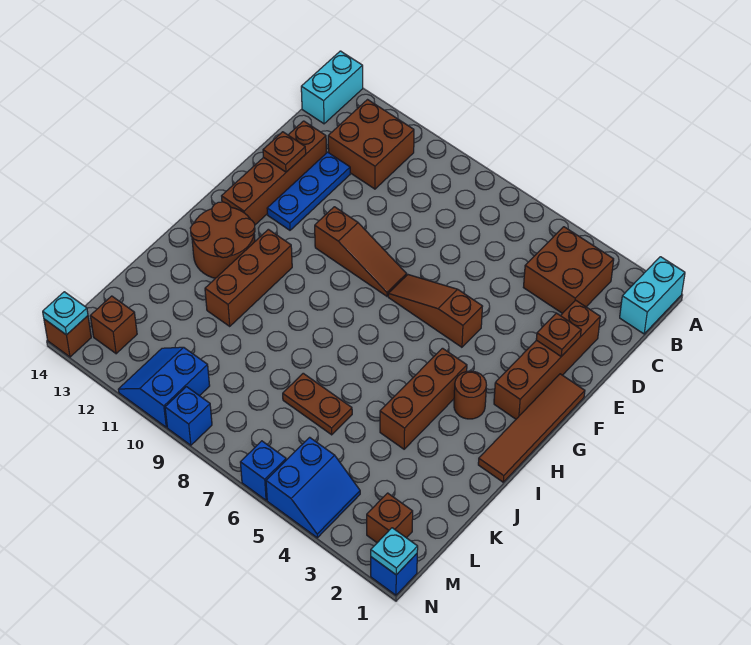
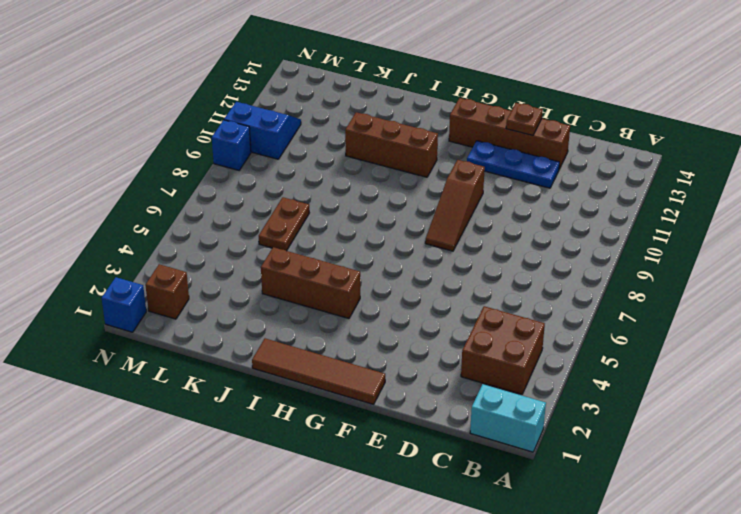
none -> cyan 1x2 brick [301,51,363,124]
none -> brown 2x2 brick [328,100,414,189]
none -> brown 1x4 brick [494,300,600,419]

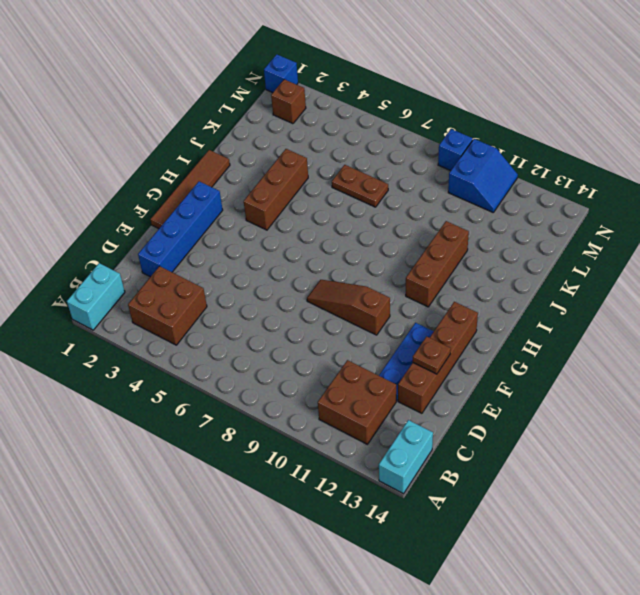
blue 1x4 brick [138,181,223,277] -> brown 1x4 brick [494,300,600,419]
none -> brown 1x3 slope [388,275,483,347]
none -> brown 1x1 round brick [454,371,486,419]
none -> brown 2x2 round brick [190,202,255,278]

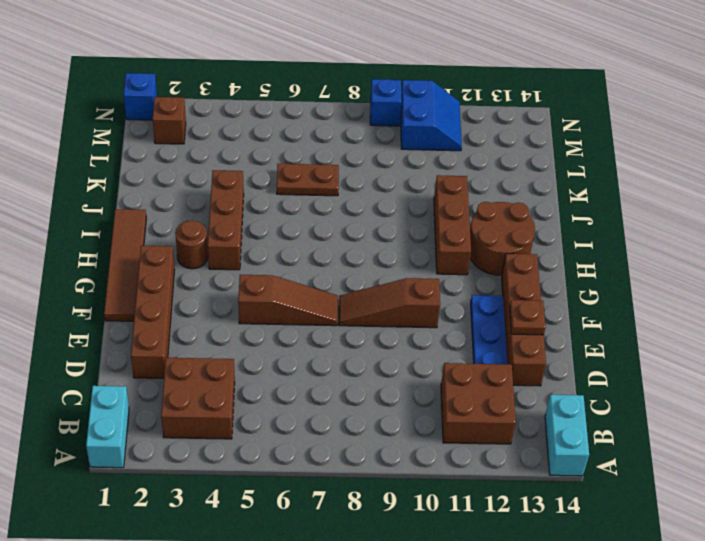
none -> blue 2x2 slope [266,437,360,538]
none -> brown 1x1 brick [90,296,137,354]
none -> blue 1x1 brick [240,441,286,500]

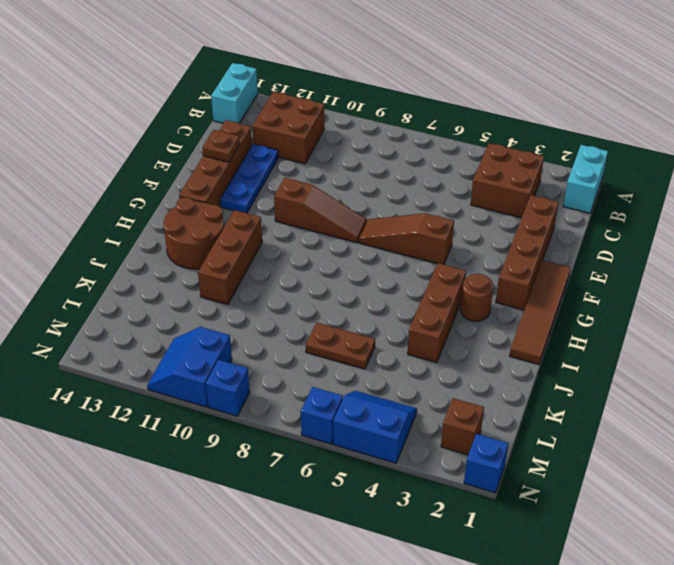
blue 2x2 slope [333,391,417,463] -> blue 2x2 slope turned to [266,437,360,538]
none -> brown 1x1 brick [90,296,137,354]
none -> brown 1x1 brick [44,316,91,357]
none -> brown 1x1 plate [536,313,581,356]

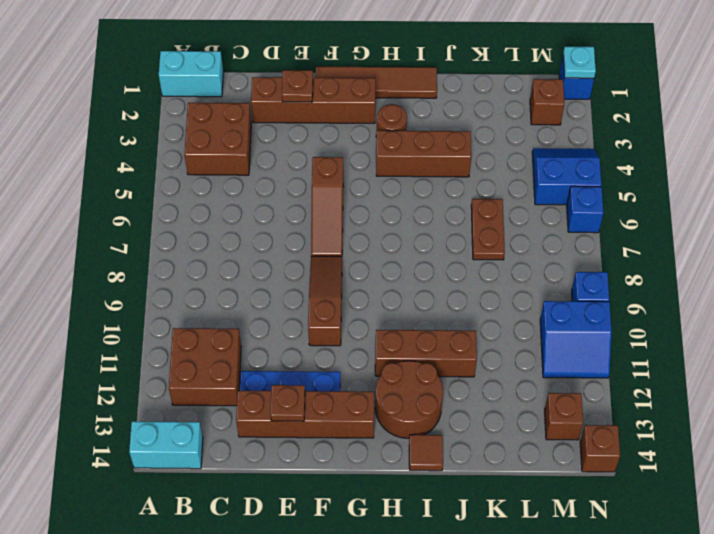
brown 1x1 tile [409,435,443,471] -> none
none -> cyan 1x1 plate [43,292,88,335]

